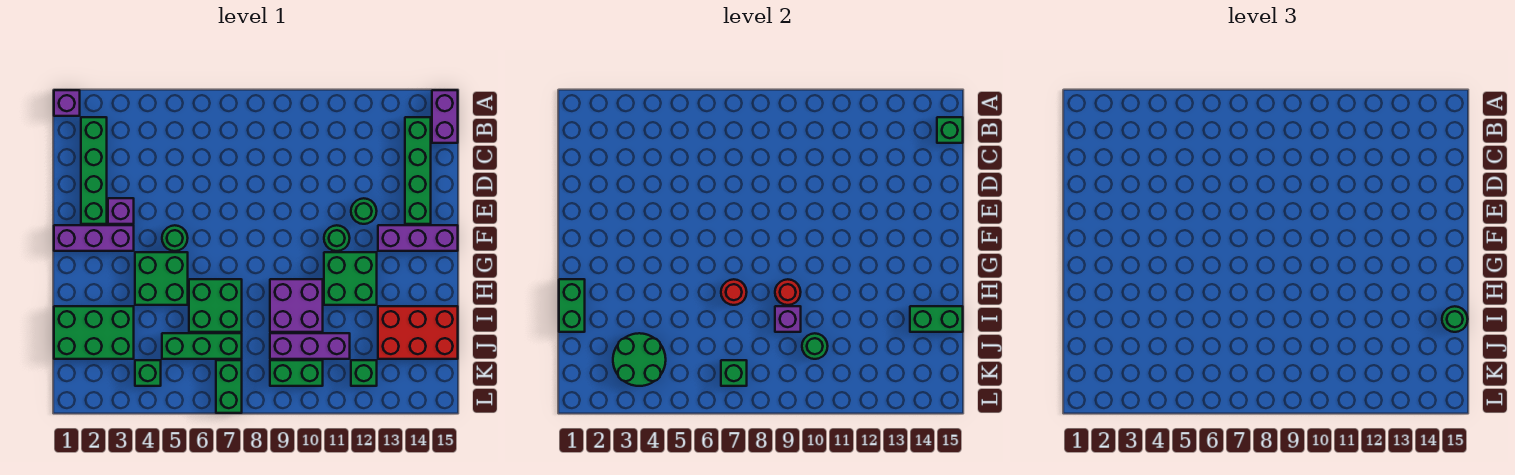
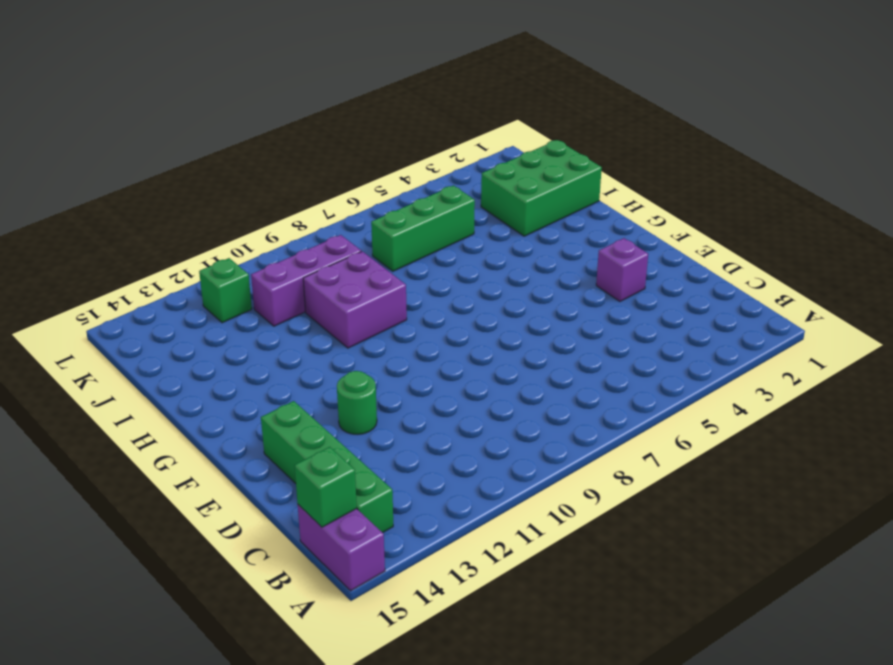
none -> purple 1x1 brick [54,90,80,116]
none -> green 1x4 brick [81,117,107,224]
none -> purple 1x3 brick [54,225,134,251]
none -> green 1x1 round brick [162,225,188,251]

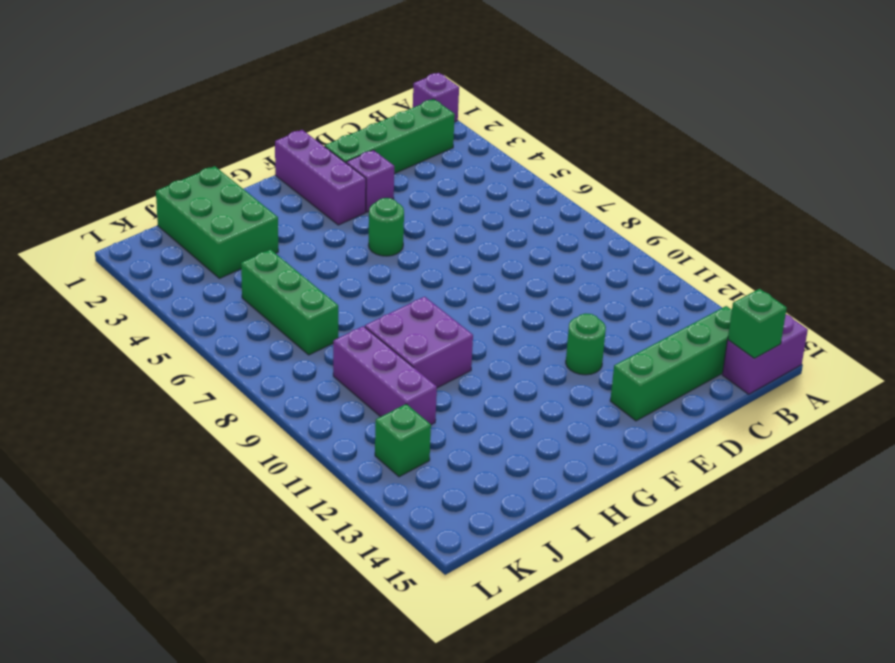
none -> green 1x1 round brick [324,225,350,251]
none -> purple 1x3 brick [378,225,458,251]
none -> green 2x2 brick [135,252,188,305]
none -> green 2x2 brick [324,252,377,305]

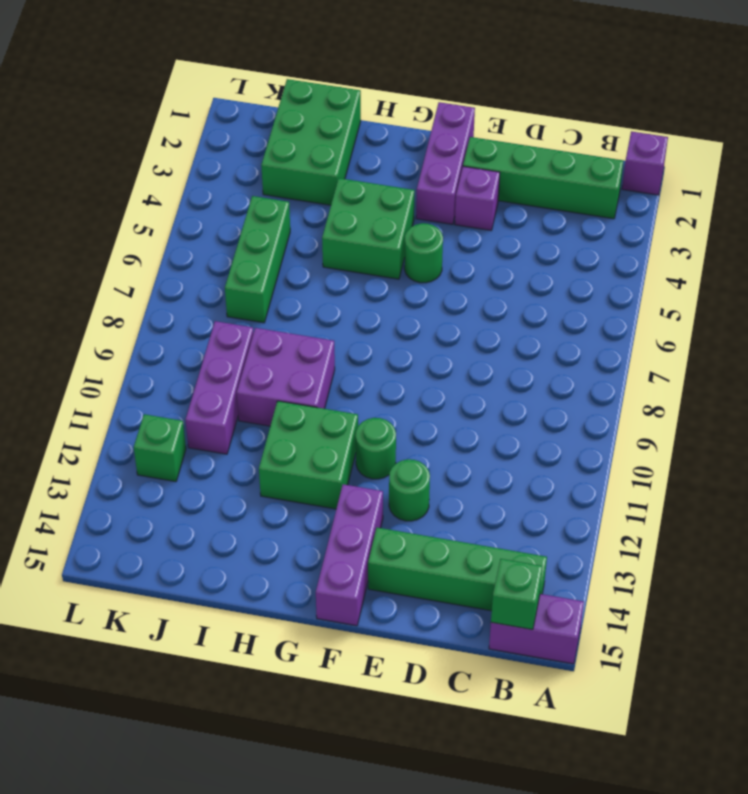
none -> green 2x2 brick [189,279,242,332]
none -> red 2x3 brick [378,306,458,359]
none -> green 1x1 brick [135,360,161,386]
none -> green 1x2 brick [216,360,242,413]

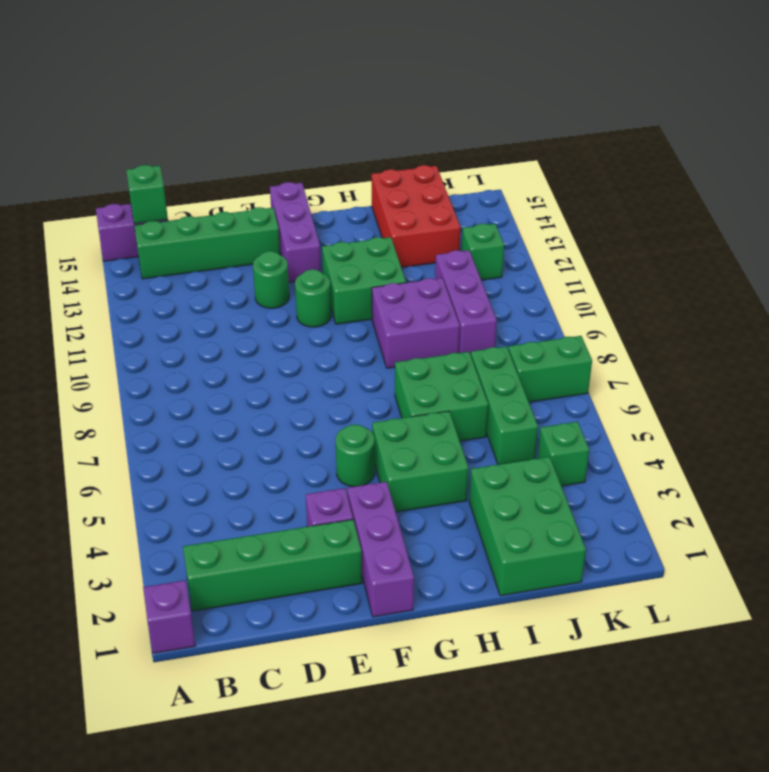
none -> green 1x2 brick [270,360,323,386]
none -> green 1x2 brick [559,279,585,332]
none -> red 1x1 round brick [721,279,747,305]
none -> red 1x1 round brick [775,279,801,305]

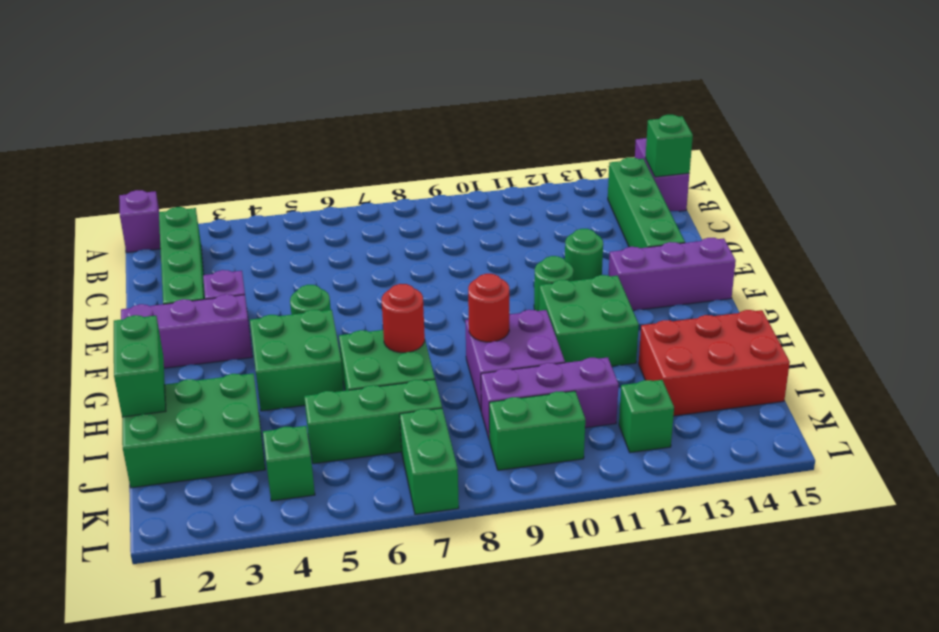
none -> purple 1x1 brick [775,306,801,332]
none -> green 1x2 brick [910,306,963,332]
none -> green 2x2 round brick [613,333,666,386]
none -> green 1x1 round brick [802,333,828,359]

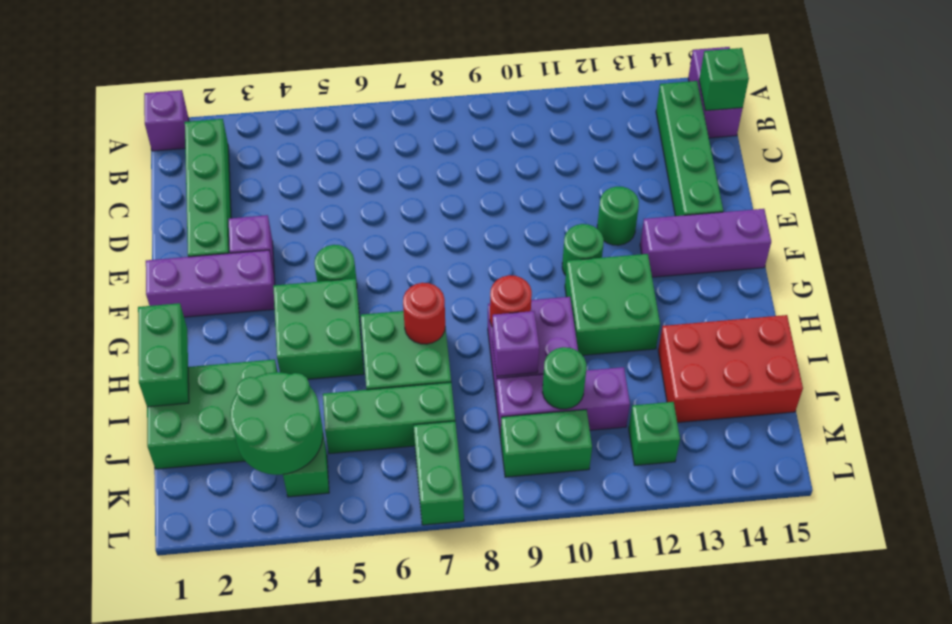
none -> green 1x2 brick [910,306,963,332]
none -> green 1x1 brick [721,360,747,386]
none -> green 1x1 round brick [1442,306,1468,332]

